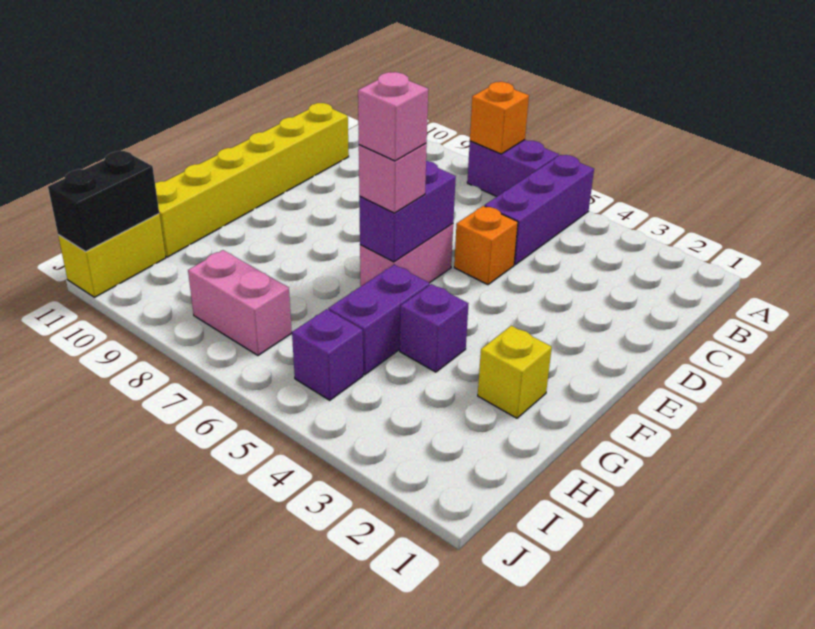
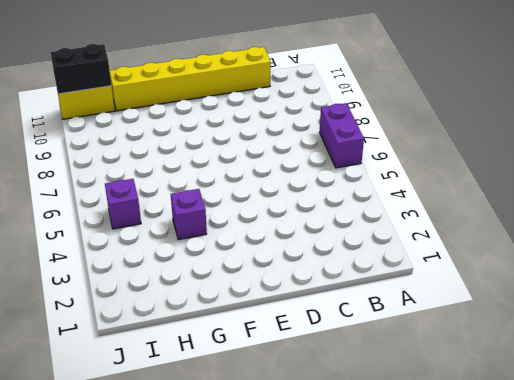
none -> purple 1x3 brick [485,155,594,265]
none -> orange 1x1 brick [454,206,518,285]
none -> pink 1x2 brick [360,224,453,286]

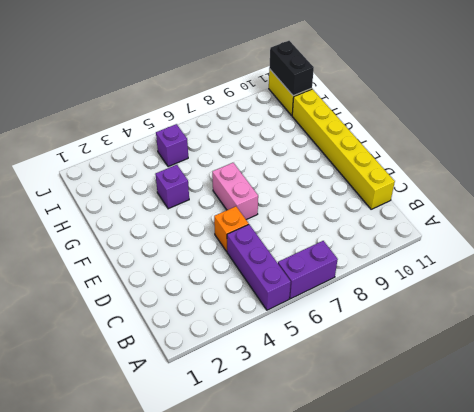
none -> yellow 1x1 brick [478,326,552,418]
none -> purple 1x2 brick [328,265,430,375]
none -> pink 1x2 brick [188,250,292,355]

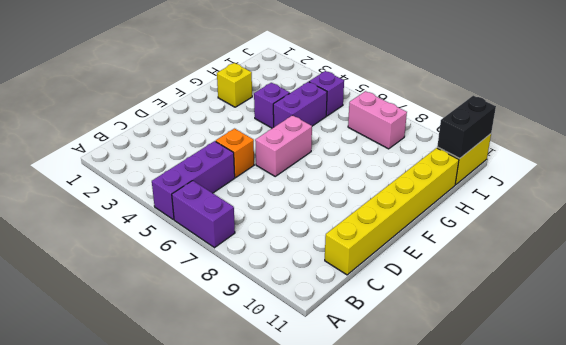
none -> orange 1x1 brick [470,82,529,154]
none -> purple 1x2 brick [359,161,456,262]
none -> pink 1x1 brick [359,143,427,213]

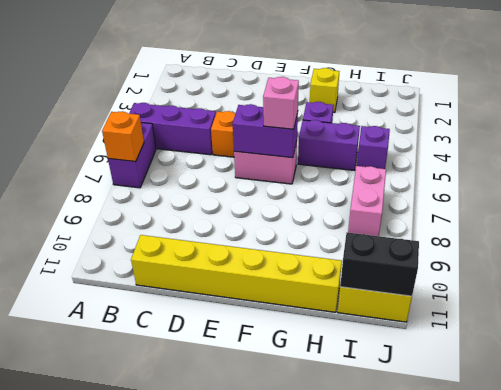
none -> pink 1x1 brick [358,72,428,161]

